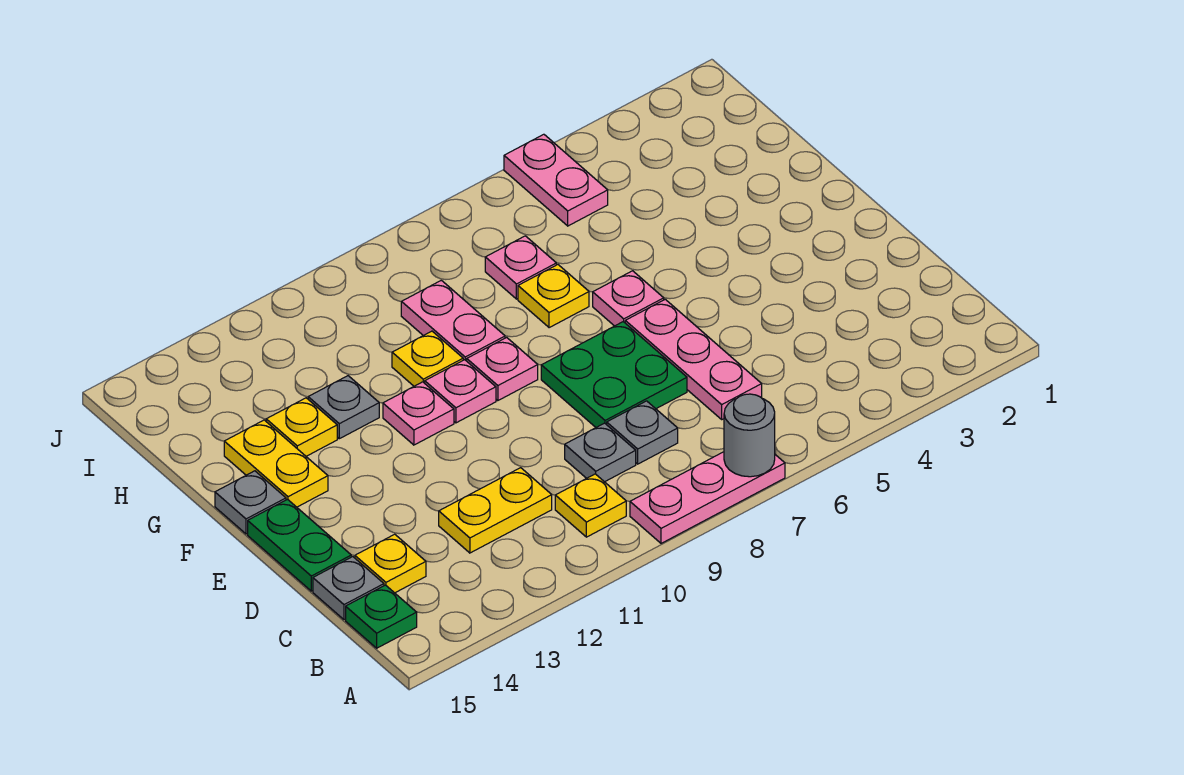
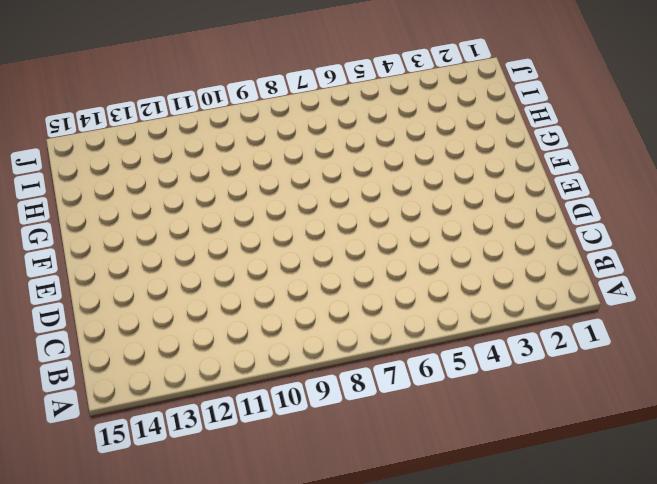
none -> pink 1x3 plate [630,452,785,543]
none -> yellow 1x1 plate [555,474,626,537]
none -> green 1x1 plate [346,585,417,648]

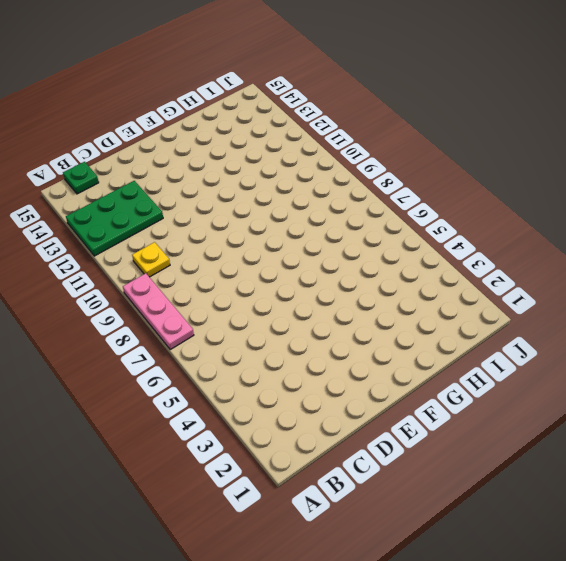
green 2x3 plate [66,181,163,256] -> yellow 1x2 plate [439,468,552,553]
none -> pink 1x3 plate [625,299,762,419]
none -> grey 1x1 plate [607,401,678,464]
none -> grey 1x1 plate [565,423,636,482]

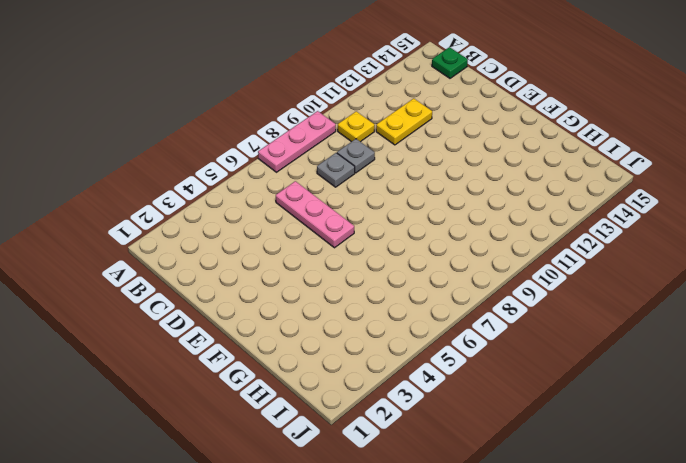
none -> yellow 1x1 plate [355,534,426,593]
none -> grey 1x1 plate [313,557,384,620]
none -> green 2x2 plate [541,322,687,427]

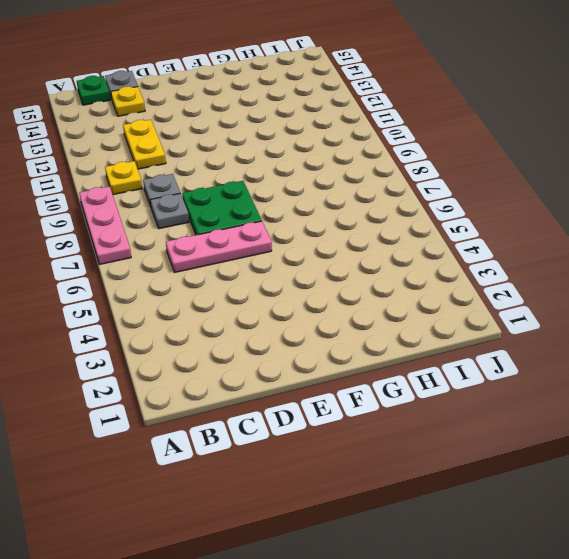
none -> green 1x2 plate [248,499,351,591]
none -> pink 1x1 plate [593,271,664,326]
none -> pink 1x1 plate [467,337,538,401]

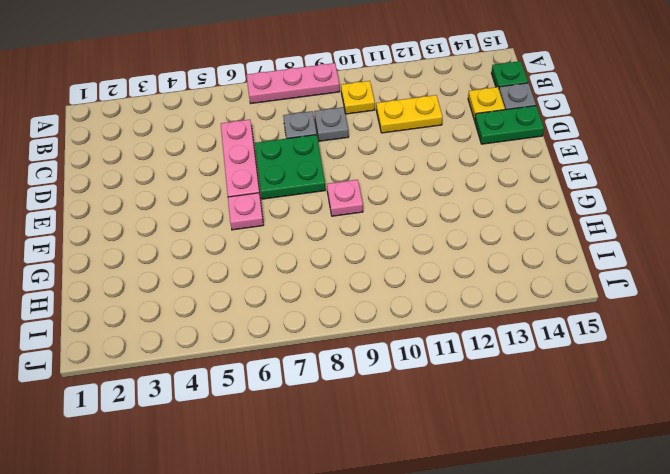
green 1x2 plate [475,106,544,144] -> green 1x2 plate turned to [248,499,351,591]
none -> pink 1x1 plate [425,360,496,423]
none -> pink 1x1 plate [383,382,454,445]
none -> yellow 1x2 plate [224,420,328,507]

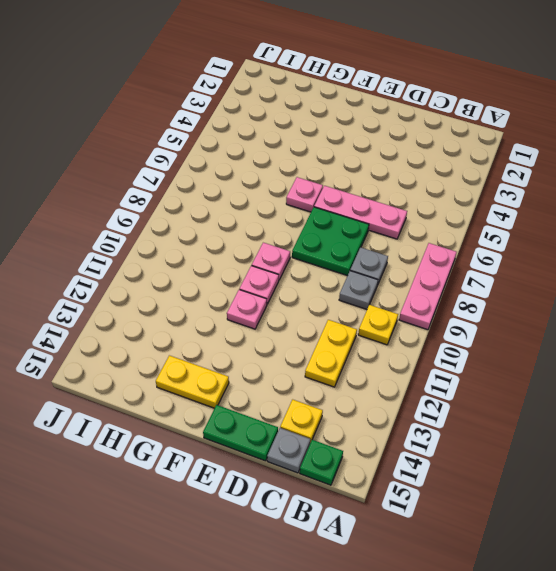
none -> grey 1x1 plate [215,471,286,534]
none -> yellow 1x1 plate [518,265,589,328]
none -> pink 1x2 plate [401,280,505,361]

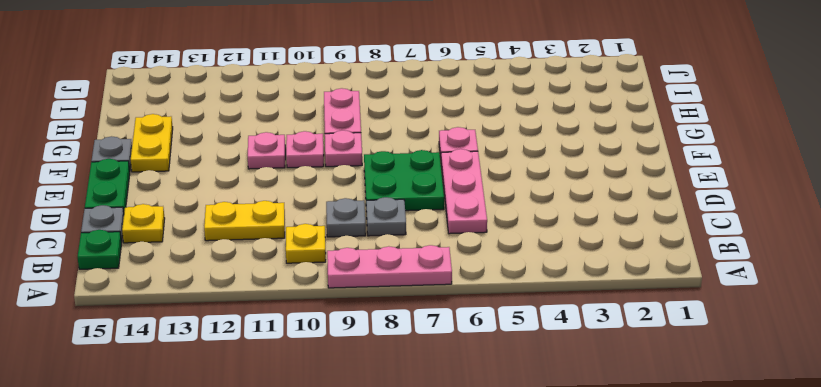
none -> yellow 1x1 plate [518,265,589,328]
none -> yellow 1x1 plate [392,331,463,386]
none -> grey 1x1 plate [308,376,379,439]

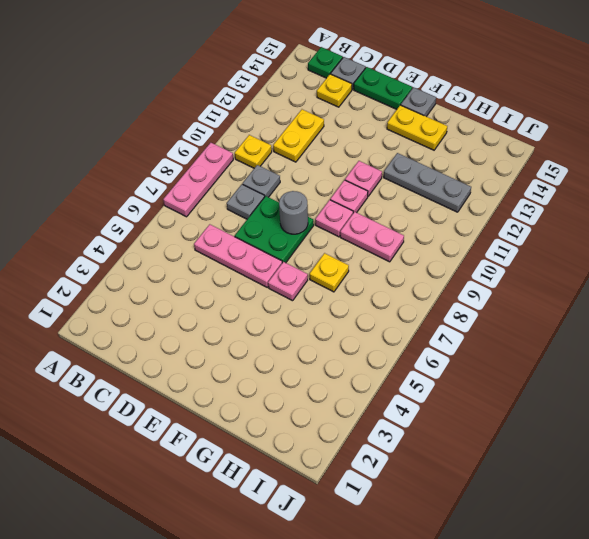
grey 1x1 round brick [279,191,308,234] -> grey 1x1 round brick moved to [724,394,775,477]
grey 1x3 plate [384,153,471,212] -> grey 1x1 plate [308,376,379,439]
none -> yellow 1x1 plate [392,331,463,386]
none -> yellow 1x1 plate [266,398,337,456]
none -> pink 1x1 plate [485,236,556,299]

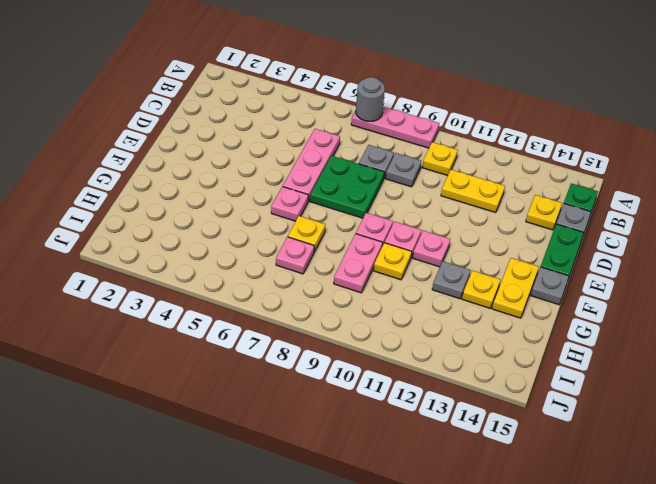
none -> pink 1x2 plate [504,134,608,226]

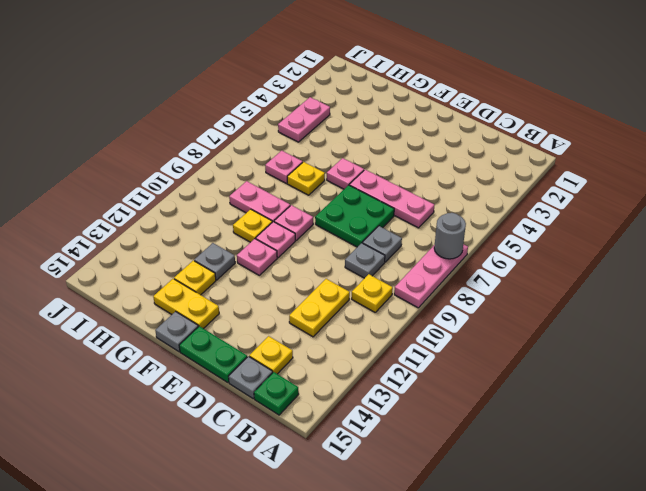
pink 1x2 plate [278,97,330,142] -> pink 1x2 plate turned to [504,134,608,226]

